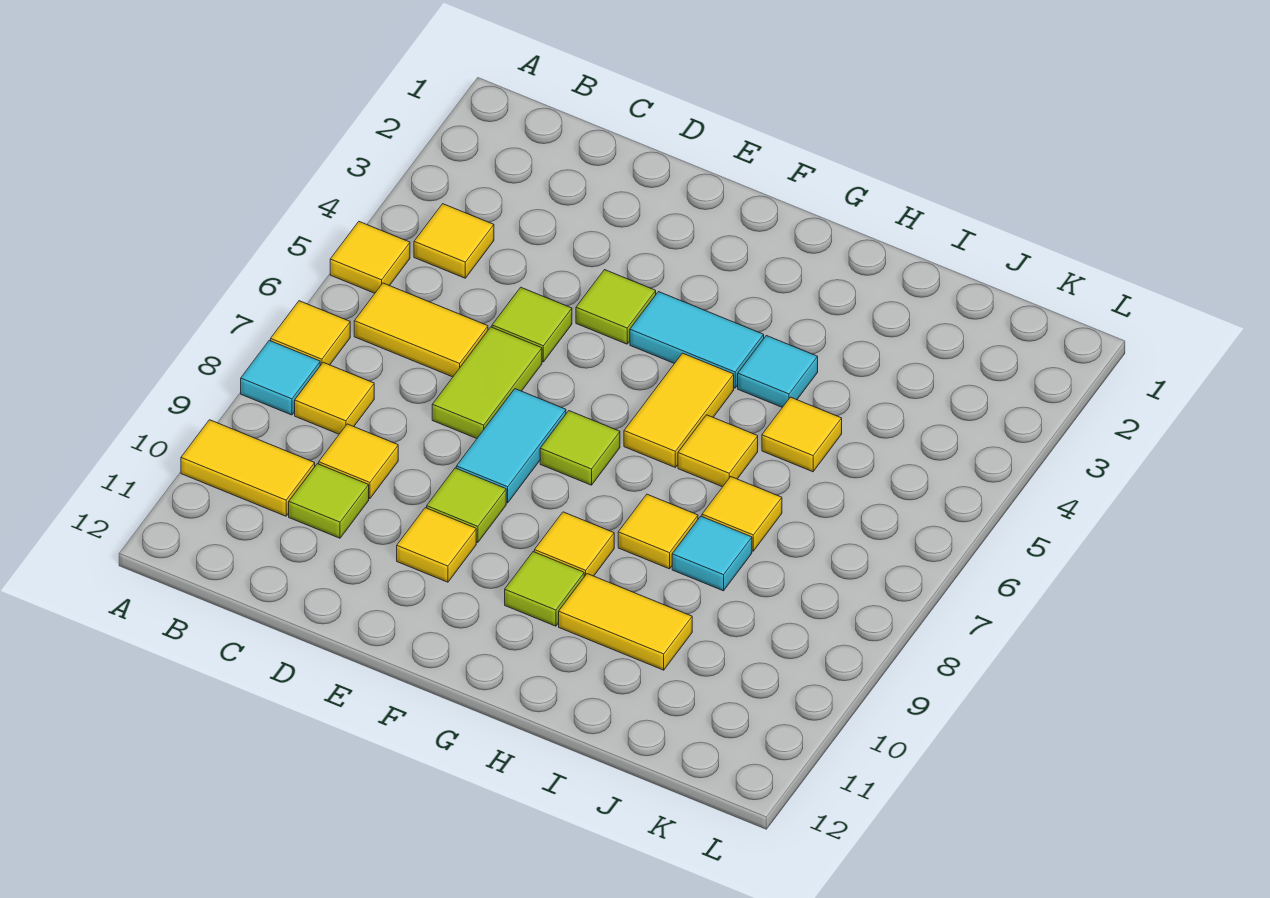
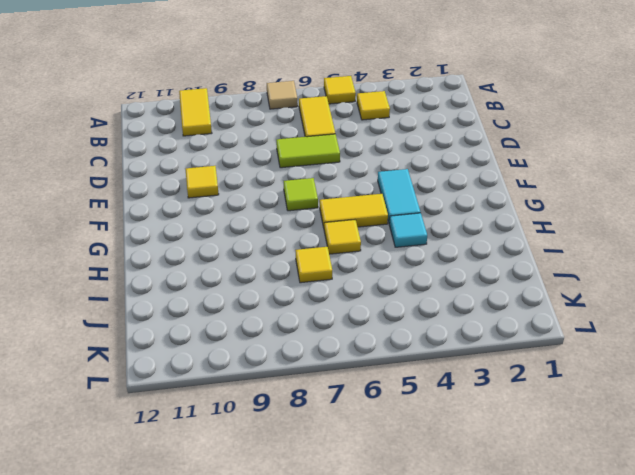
tan 1x1 tile [267,81,298,109] -> yellow 1x1 tile [271,301,350,366]
none -> cyan 1x1 tile [241,340,320,415]
none -> yellow 1x1 tile [295,362,374,434]
none -> yellow 1x1 tile [319,424,398,499]

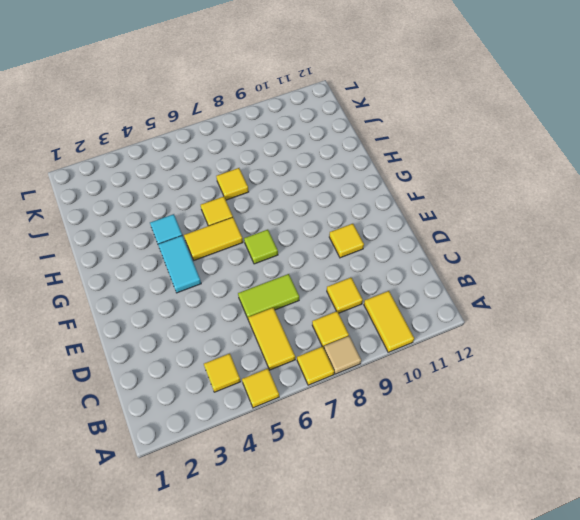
tan 1x1 tile [324,336,361,374] -> cyan 1x1 tile [241,340,320,415]
none -> lime 1x1 tile [289,464,369,538]
none -> lime 1x1 tile [492,287,572,362]
none -> lime 1x1 tile [576,270,656,344]

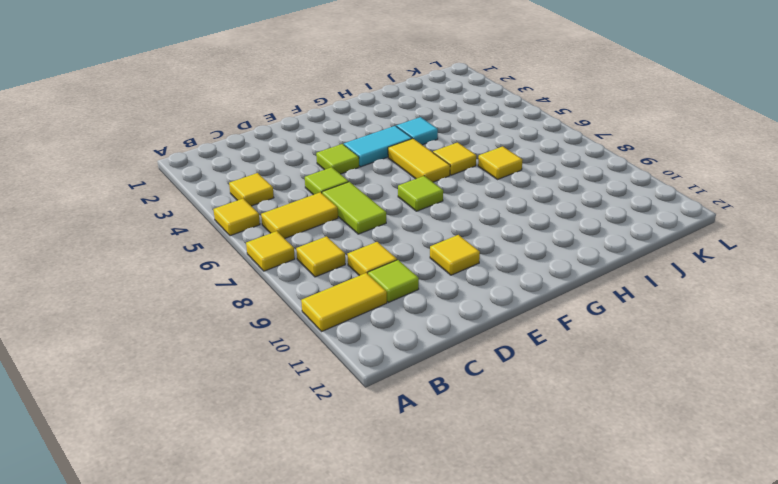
none -> cyan 1x1 tile [241,340,320,415]
none -> cyan 1x2 tile [456,389,566,503]
none -> lime 1x1 tile [427,468,506,543]

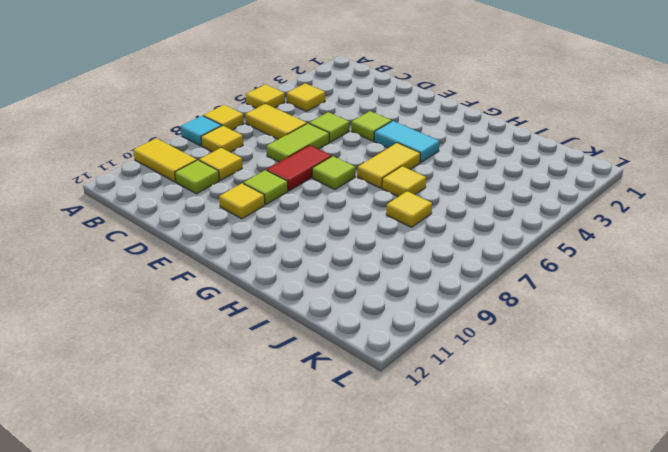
red 1x2 tile [267,145,332,191] -> cyan 1x2 tile [456,389,566,503]
none -> yellow 1x1 tile [534,512,614,577]
none -> lime 1x1 tile [505,552,584,626]
none -> cyan 1x1 tile [738,336,818,407]

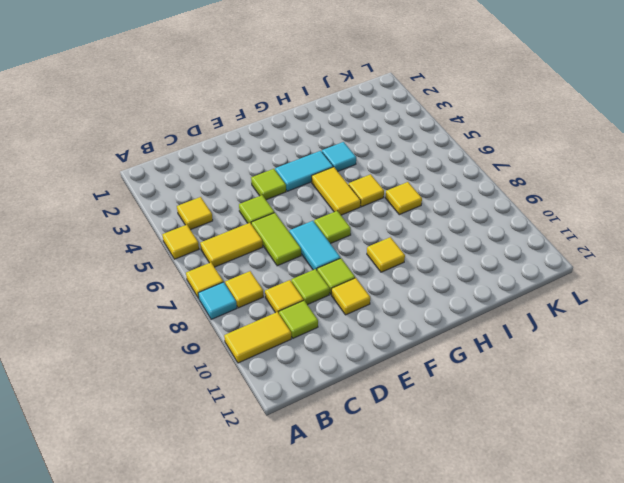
lime 1x1 tile [291,269,330,305] -> lime 1x1 tile moved to [505,552,584,626]
none -> yellow 1x1 tile [618,494,698,569]
none -> yellow 1x2 tile [559,574,692,670]
none -> yellow 1x1 tile [762,397,842,472]

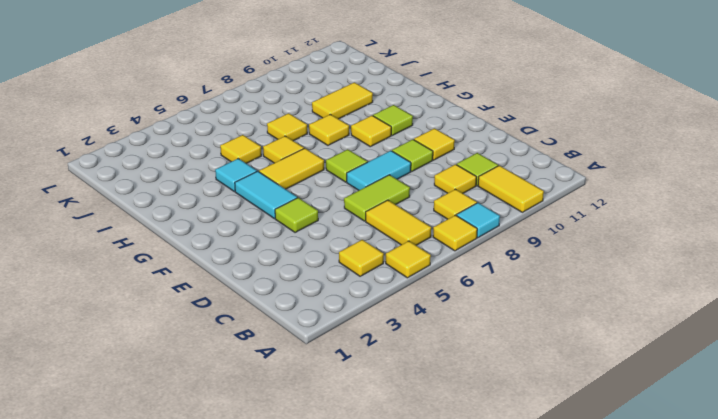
yellow 1x2 tile [312,82,373,119] -> yellow 1x2 tile turned to [559,574,692,670]
none -> lime 1x1 tile [492,287,572,362]
none -> cyan 1x1 tile [672,516,752,591]

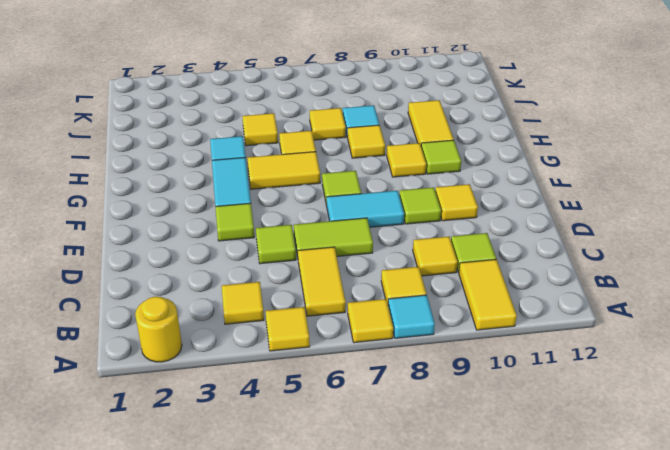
yellow 1x1 round brick [135,297,182,362] -> none

